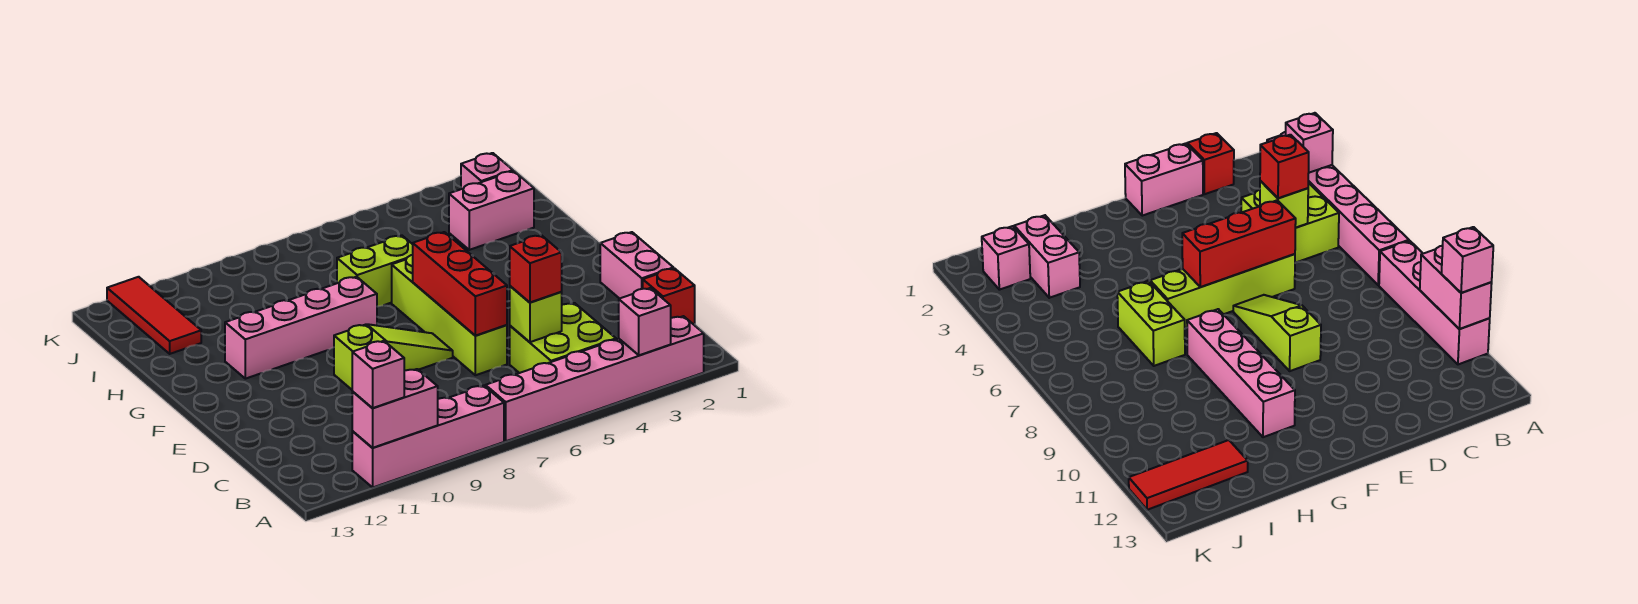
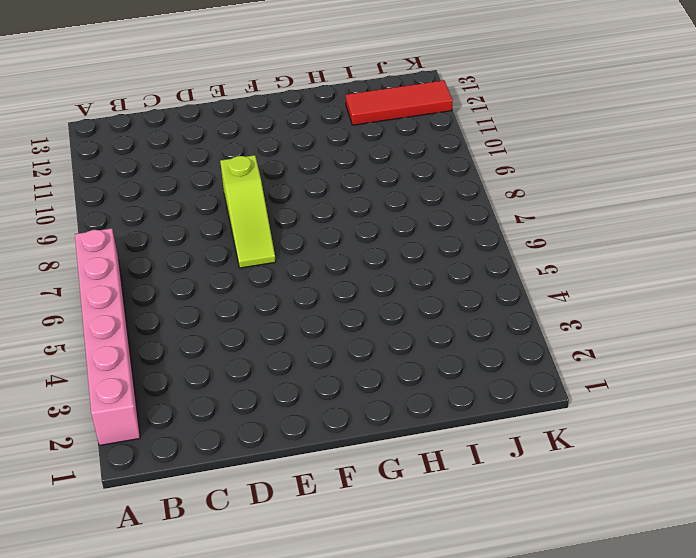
none -> pink 1x4 brick [352,386,504,487]
none -> lime 2x2 brick [510,303,616,373]
none -> red 1x1 brick [643,268,695,325]

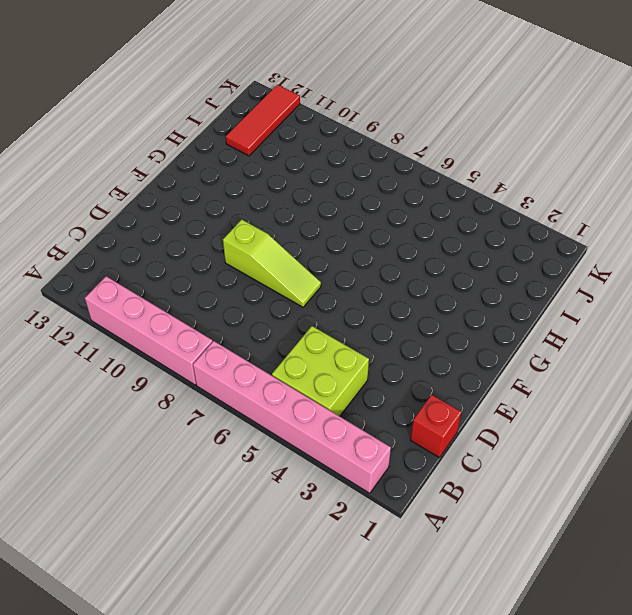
none -> pink 1x2 brick [600,232,673,299]
none -> lime 1x4 brick [392,255,507,375]
none -> pink 1x4 brick [225,277,377,379]

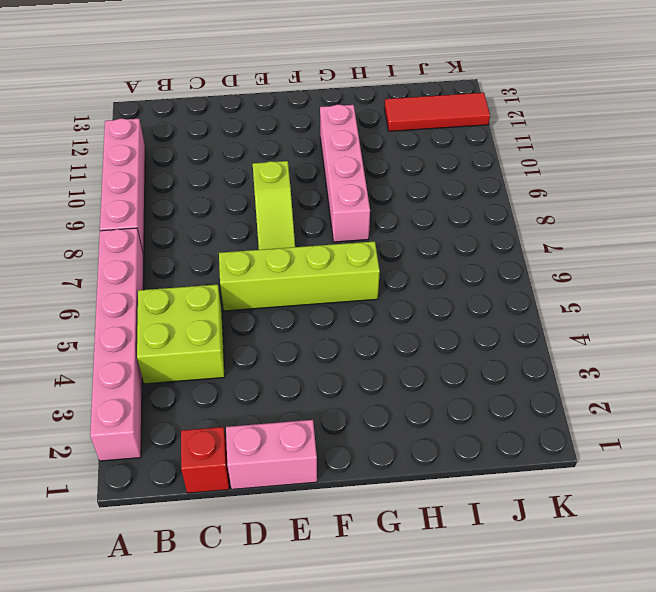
none -> lime 1x2 brick [337,235,413,307]
none -> pink 1x2 brick [449,171,534,250]
none -> pink 1x1 brick [461,153,513,189]

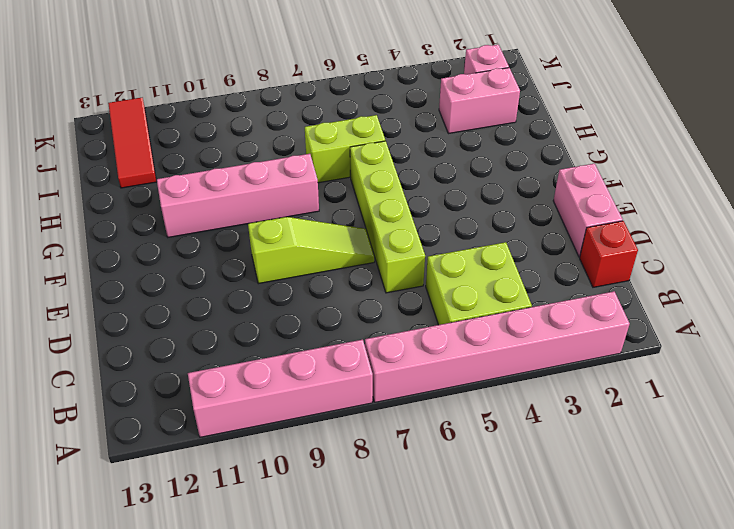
none -> pink 1x1 brick [619,288,671,355]
none -> pink 1x2 brick [352,369,438,448]
none -> lime 1x1 brick [510,286,562,342]

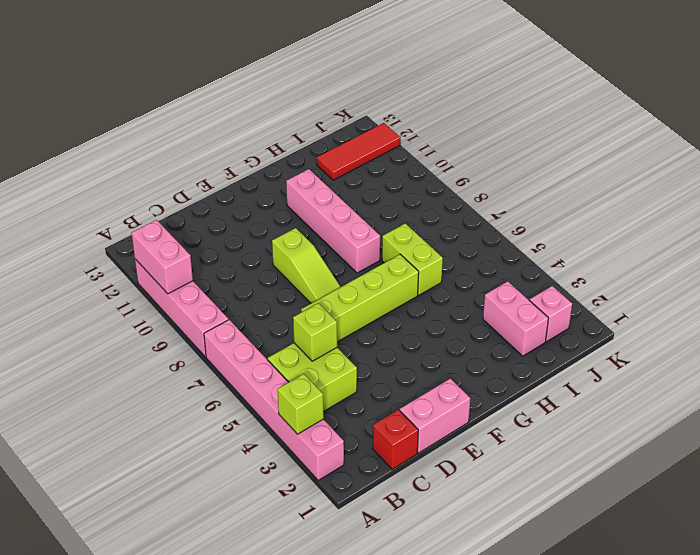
lime 1x1 brick [278,374,324,434] -> pink 1x1 brick [619,288,671,355]
none -> red 1x3 brick [413,232,507,336]
none -> pink 1x1 brick [352,341,404,408]
none -> red 1x1 brick [510,235,562,303]

